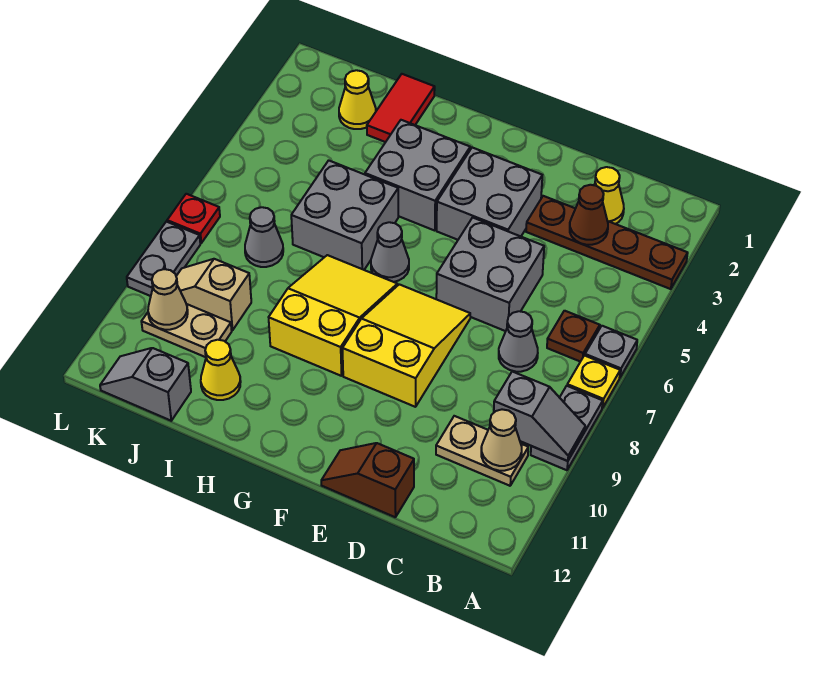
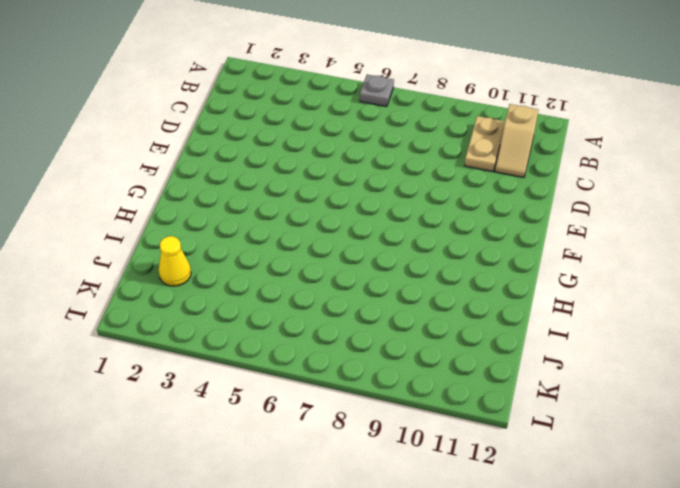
tan 1x2 slope [495,104,538,177] -> tan 1x2 slope moved to [176,259,251,330]
none -> brown 1x4 plate [526,196,688,289]
none -> yellow 1x1 plate [567,355,620,408]
none -> grey 1x2 plate [531,386,603,470]

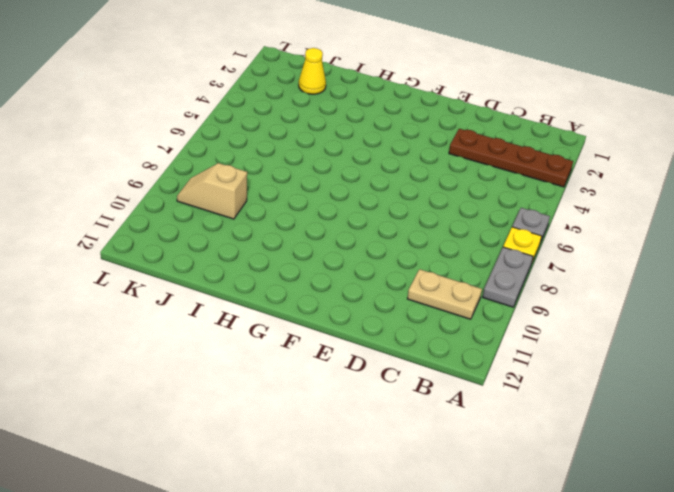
none -> brown 1x1 plate [547,311,600,362]
none -> yellow 1x1 cone [594,167,624,224]
none -> grey 1x1 cone [499,311,538,372]

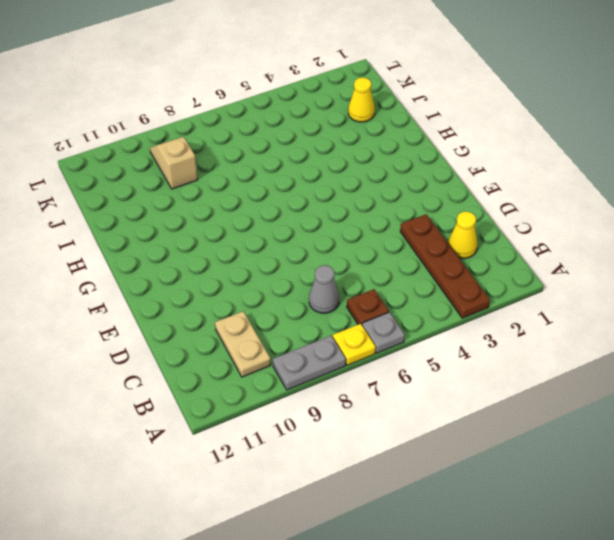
none -> grey 2x2 brick [436,218,544,331]
none -> brown 1x2 slope [321,443,414,517]
none -> grey 2x2 brick [437,148,542,240]

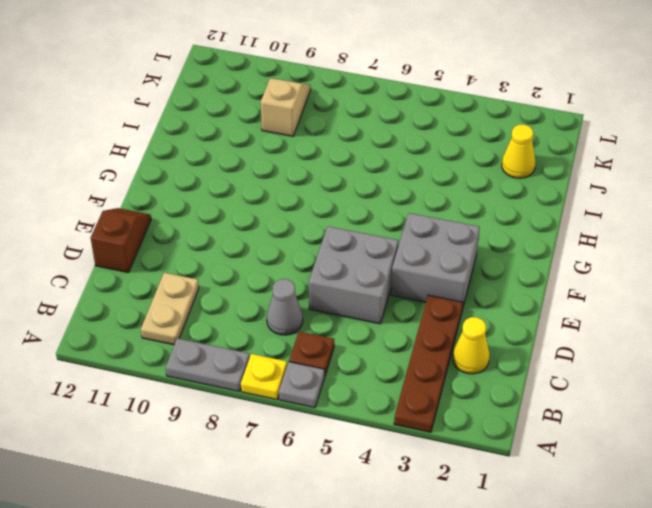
none -> yellow 2x3 slope [342,284,470,407]
none -> grey 2x2 brick [365,120,470,231]
none -> grey 1x1 cone [371,222,409,282]

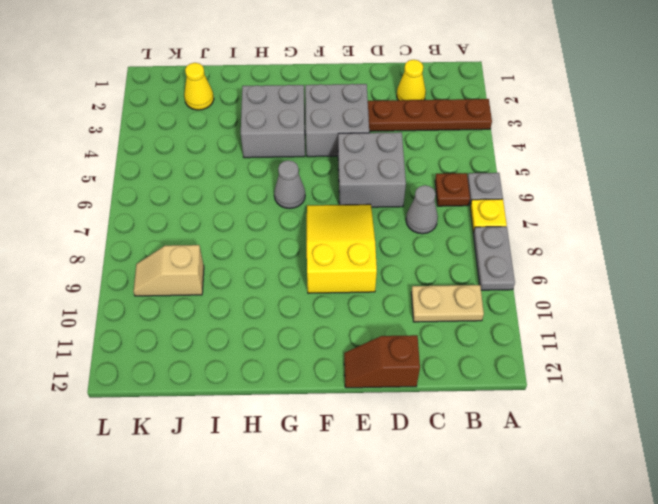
none -> yellow 2x3 slope [269,255,397,376]
none -> grey 2x2 brick [291,160,398,270]
none -> red 1x2 tile [367,74,435,142]

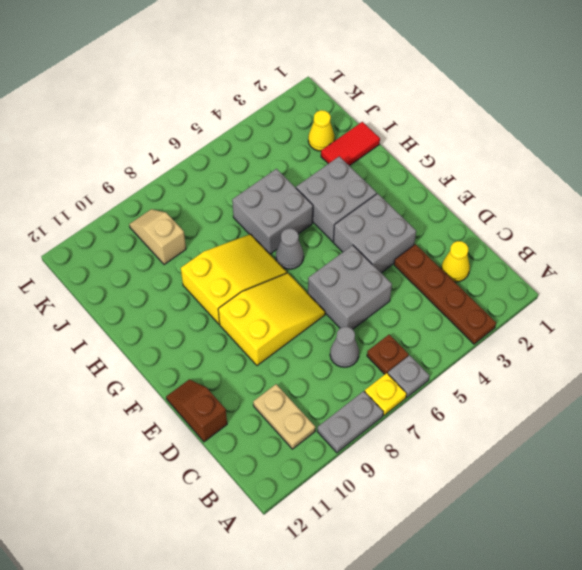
none -> yellow 1x1 cone [201,340,241,400]
none -> grey 1x1 cone [245,207,283,267]
none -> tan 1x2 plate [141,304,232,357]

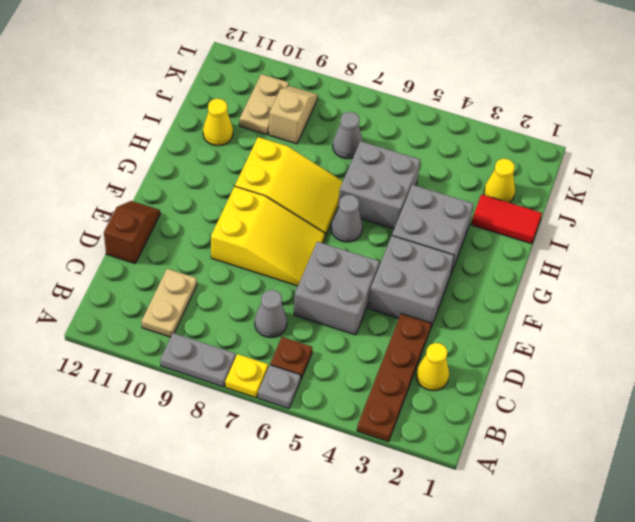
none -> grey 1x2 slope [100,348,191,421]
none -> red 1x1 plate [167,194,220,243]
none -> grey 1x2 plate [127,222,200,296]

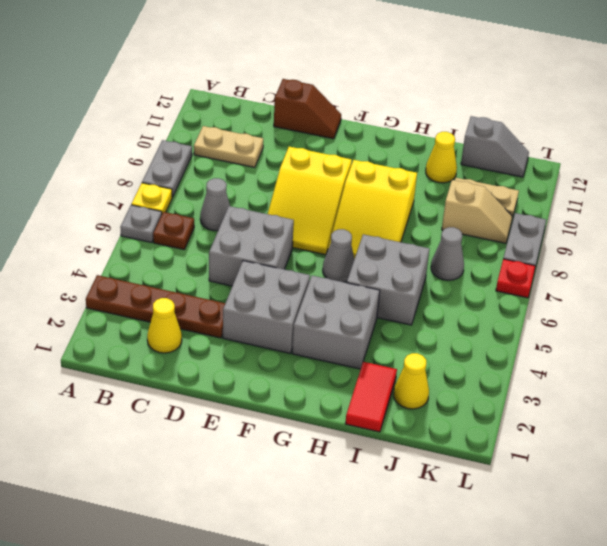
none -> grey 1x2 slope [494,372,585,461]
none -> tan 1x1 cone [481,409,522,471]
none -> brown 1x1 cone [570,185,608,245]

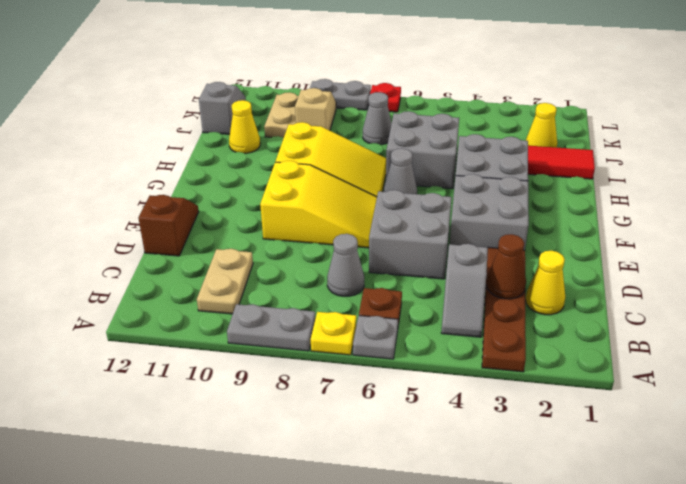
grey 1x2 slope [441,244,488,337] -> grey 1x2 slope moved to [494,372,585,461]
none -> tan 1x1 cone [481,409,522,471]
none -> tan 1x1 cone [148,269,188,330]

